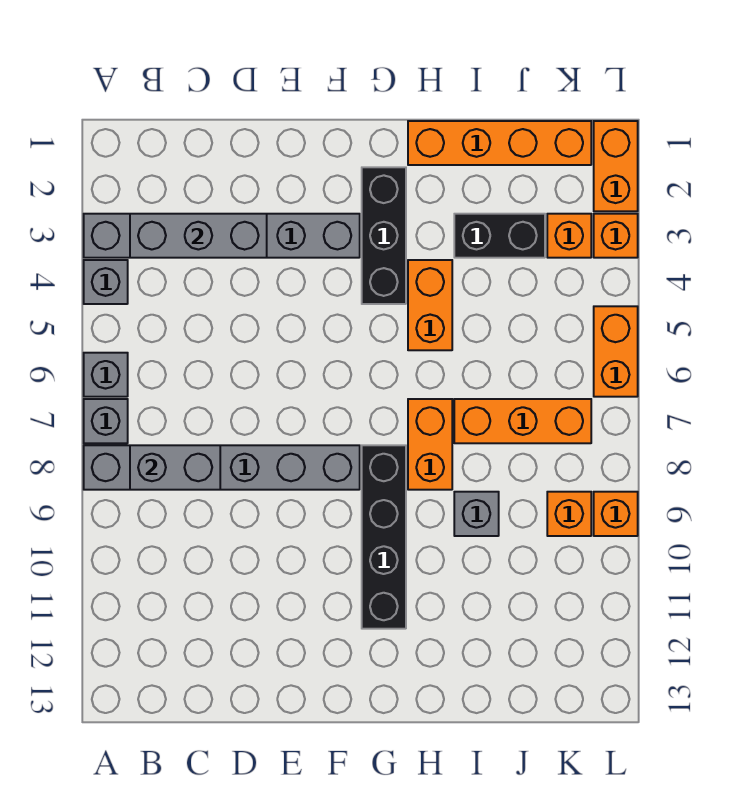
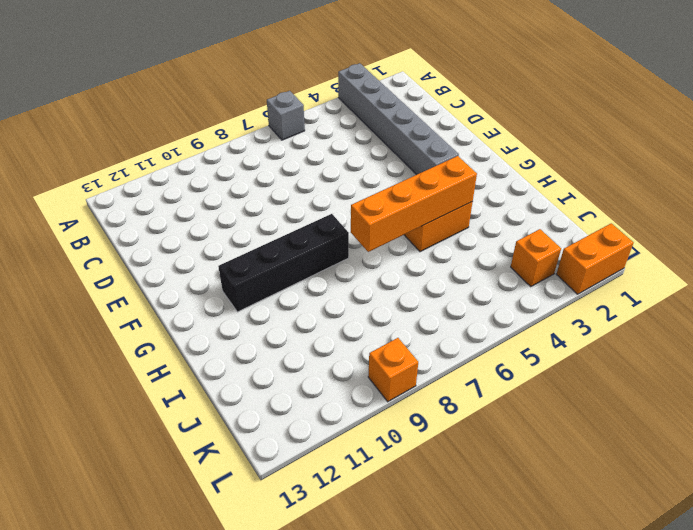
orange 1x4 brick [351,156,477,252] -> orange 1x4 brick turned to [408,121,591,165]
none -> grey 1x1 brick [84,260,128,304]
none -> grey 1x1 brick [84,399,128,443]
none -> grey 1x6 brick [84,445,360,490]

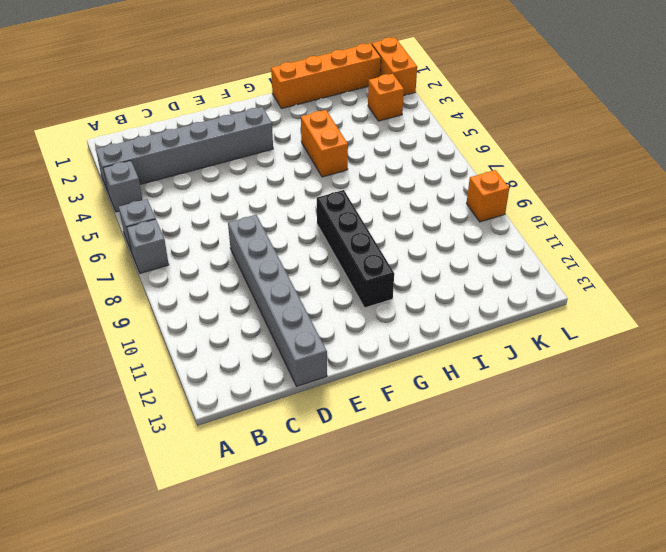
grey 1x6 brick [228,215,327,386] -> grey 1x6 brick turned to [84,445,360,490]
none -> black 1x3 brick [362,167,406,304]
none -> orange 1x2 brick [408,399,452,490]
none -> black 1x2 brick [454,214,545,258]

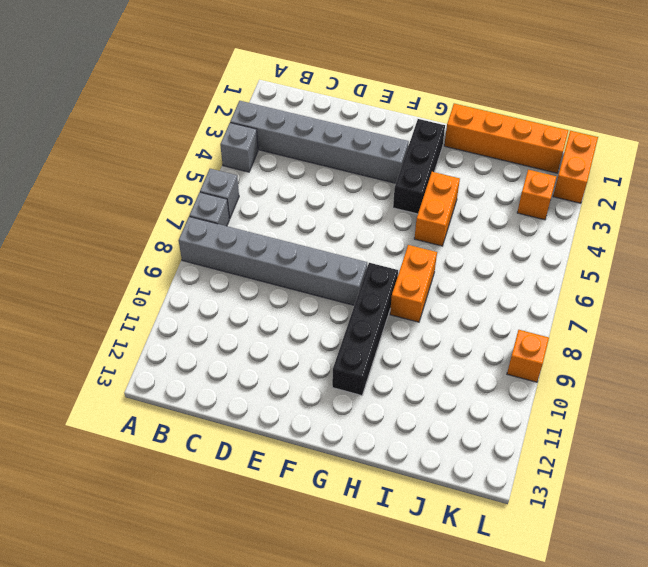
none -> black 1x2 brick [454,214,545,258]
none -> orange 1x3 brick [454,399,591,443]
none -> grey 1x1 brick [454,492,499,536]

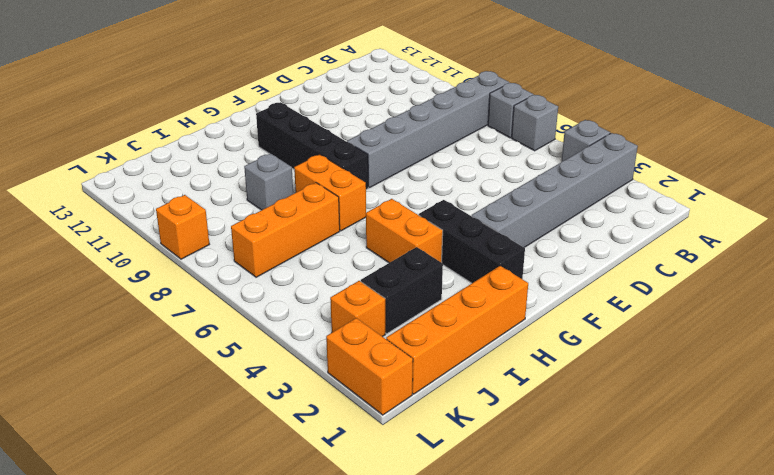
none -> orange 1x1 brick [547,492,591,536]
none -> orange 1x1 brick [594,214,638,258]
none -> orange 1x2 brick [594,306,638,397]

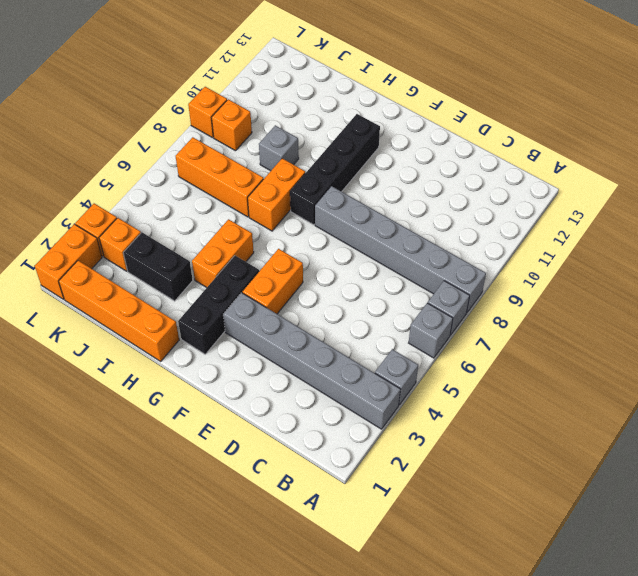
orange 1x2 brick [242,249,303,314] -> orange 1x2 brick moved to [594,306,638,397]
none -> grey 1x3 brick [130,214,267,258]
none -> grey 1x2 brick [130,445,220,490]

